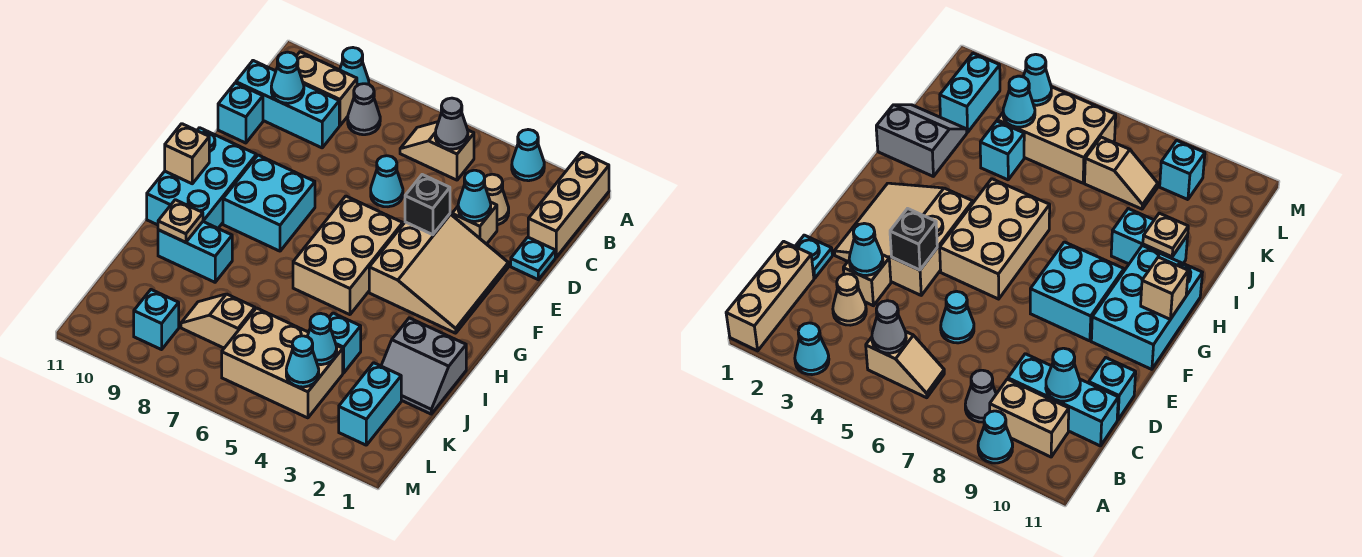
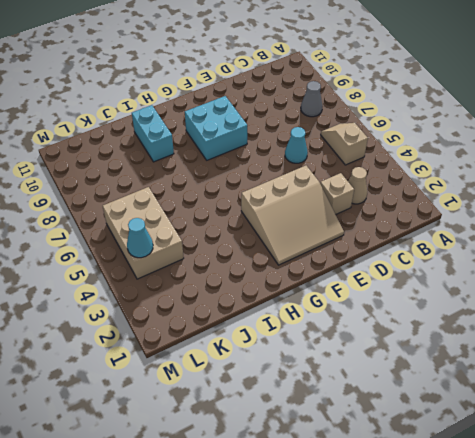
none -> tan 1x3 brick [528,152,609,257]
none -> cyan 1x1 cone [512,130,544,181]
none -> cyan 1x1 cone [340,48,369,86]
none -> tan 1x2 brick [297,52,357,125]

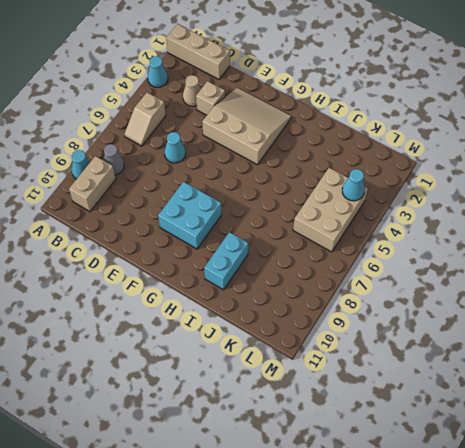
none -> cyan 1x3 brick [236,61,339,148]
none -> cyan 1x1 plate [511,237,555,280]
none -> cyan 1x1 brick [218,83,263,143]
none -> tan 2x3 brick [293,196,403,315]

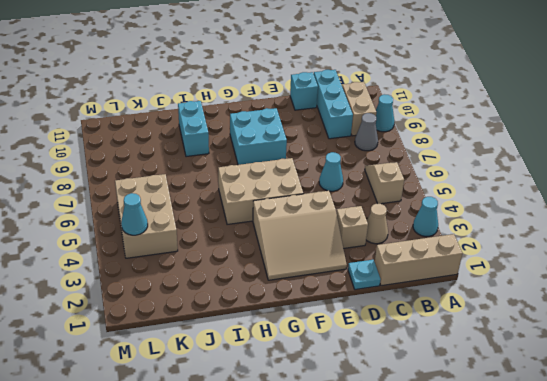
none -> cyan 2x3 brick [147,128,256,228]
none -> grey 2x2 slope [381,318,466,414]
none -> cyan 1x1 brick [329,313,361,373]
none -> cyan 1x2 brick [339,363,401,445]

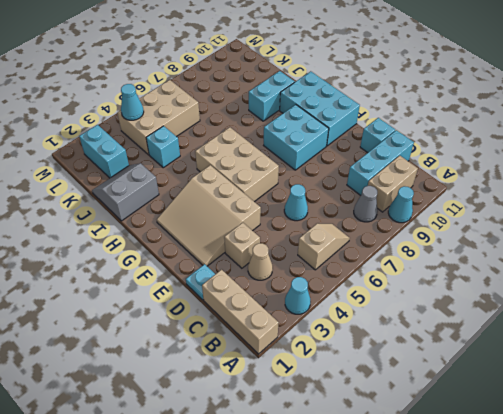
none -> tan 1x2 slope [181,294,255,348]
none -> cyan 1x1 brick [134,290,179,350]
none -> grey 1x1 cone [435,98,468,149]
none -> cyan 1x1 cone [271,52,304,103]

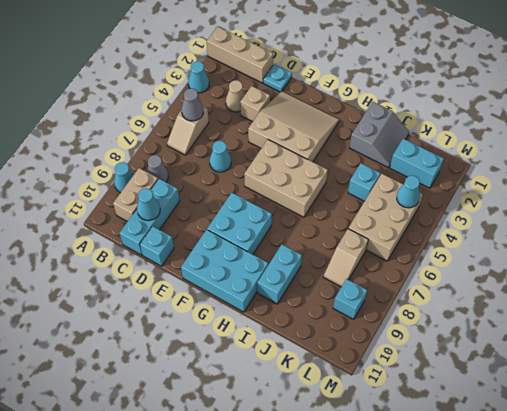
none -> cyan 1x1 cone [458,170,491,221]
none -> black 1x1 brick [405,175,450,235]
none -> tan 1x1 brick [165,124,209,184]
none -> tan 1x1 plate [158,200,203,242]

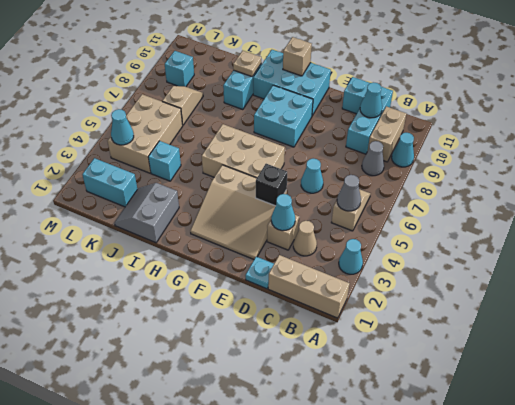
none -> cyan 1x1 cone [307,313,337,365]

